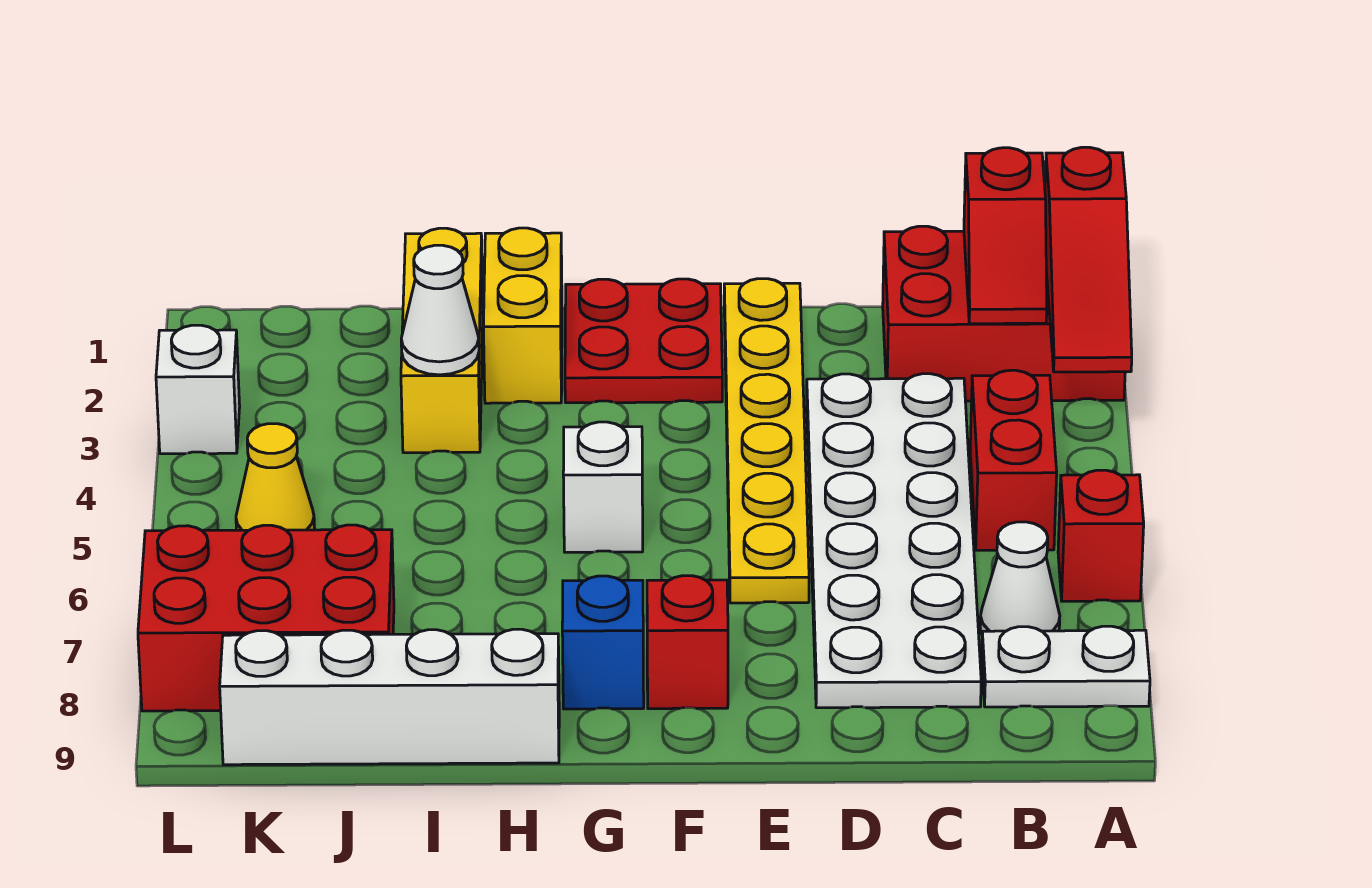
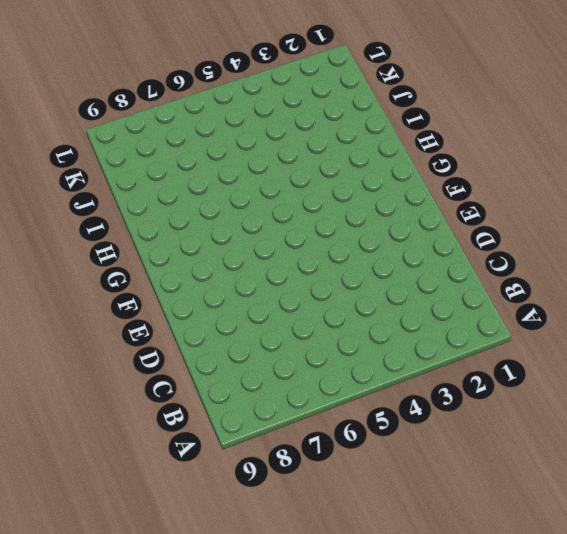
none -> red 2x3 brick [883,226,1125,401]
none -> red 1x1 brick [1058,470,1144,601]
none -> white 1x2 plate [982,626,1150,707]

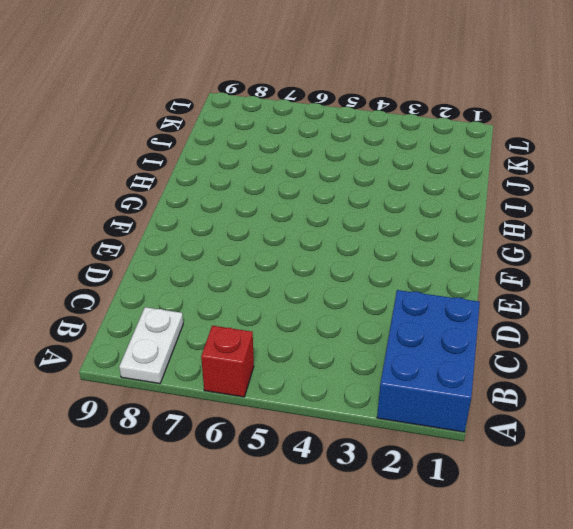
blue 2x3 brick [377,290,480,432] -> red 2x3 brick [883,226,1125,401]
none -> red 1x2 brick [970,370,1057,550]
none -> white 1x1 cone [980,522,1060,633]
none -> white 2x6 plate [807,374,981,708]

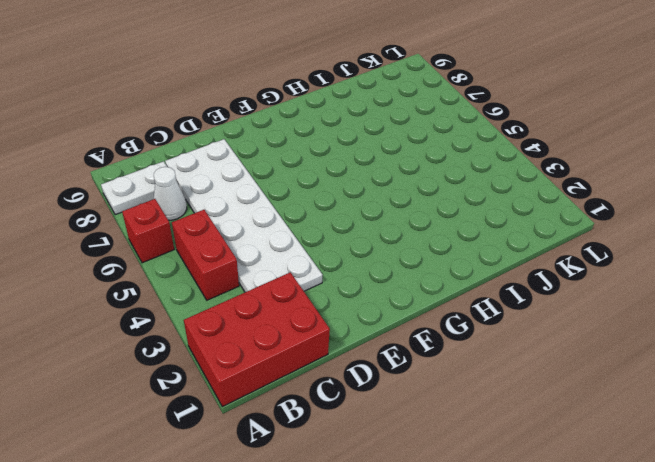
none -> yellow 1x6 plate [724,279,809,603]
none -> red 2x2 plate [565,279,722,403]
none -> red 1x1 brick [647,576,728,709]

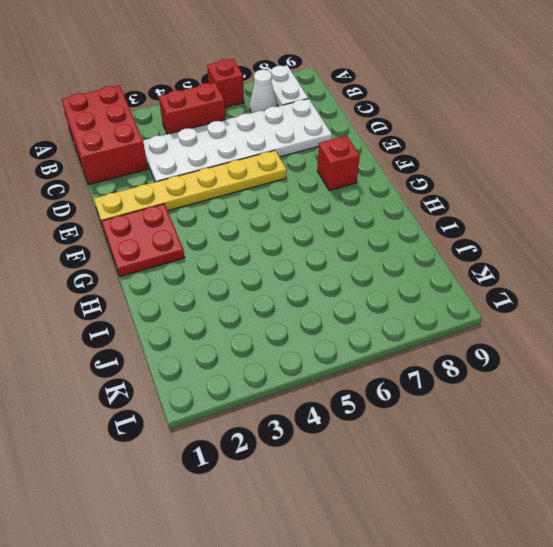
none -> white 1x1 brick [563,422,643,552]
none -> blue 1x1 brick [562,576,644,709]
none -> yellow 1x2 brick [483,228,562,403]

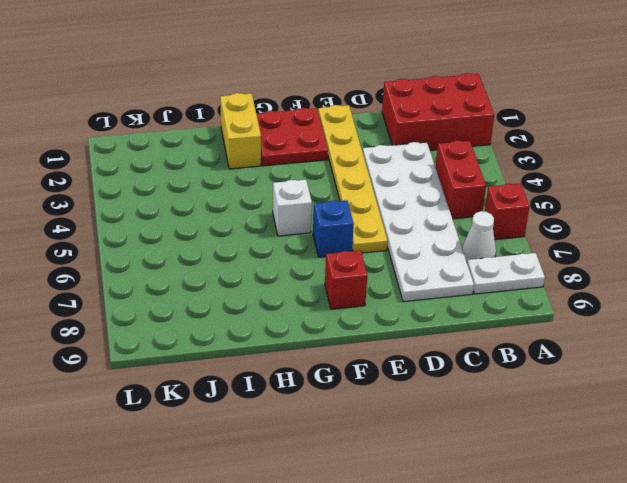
blue 1x1 brick [313,200,354,257] -> blue 1x1 brick moved to [562,576,644,709]
none -> white 1x4 brick [220,629,559,765]
none -> yellow 1x3 brick [401,228,483,453]
none -> red 2x3 brick [138,525,394,711]

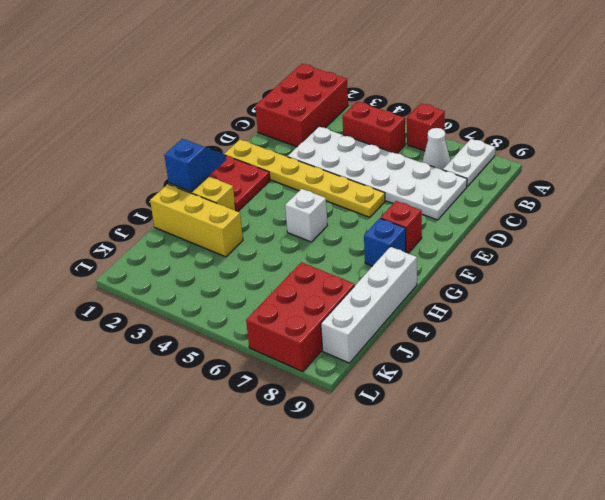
blue 1x2 slope [164,139,226,192] -> none
none -> yellow 1x1 cone [236,424,315,530]
none -> white 1x1 brick [156,325,240,454]
none -> red 1x3 slope [1045,147,1132,372]

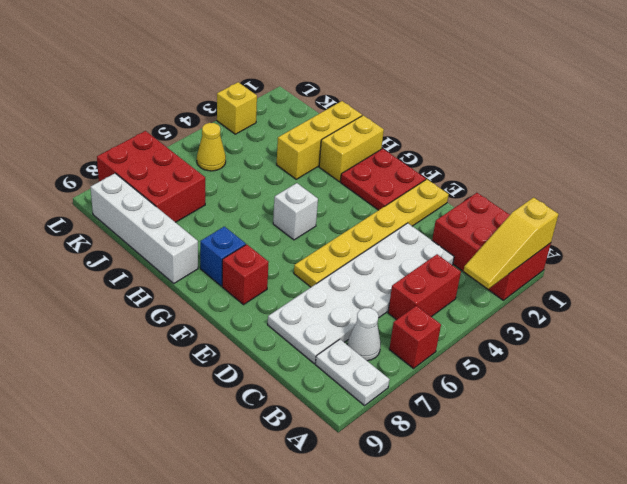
yellow 1x3 slope [464,197,559,289] -> red 1x3 slope [1045,147,1132,372]
yellow 1x1 brick [217,82,257,134] -> white 1x1 brick [156,325,240,454]
none -> red 1x2 slope [964,148,1047,324]
none -> white 1x1 cone [401,245,479,375]

